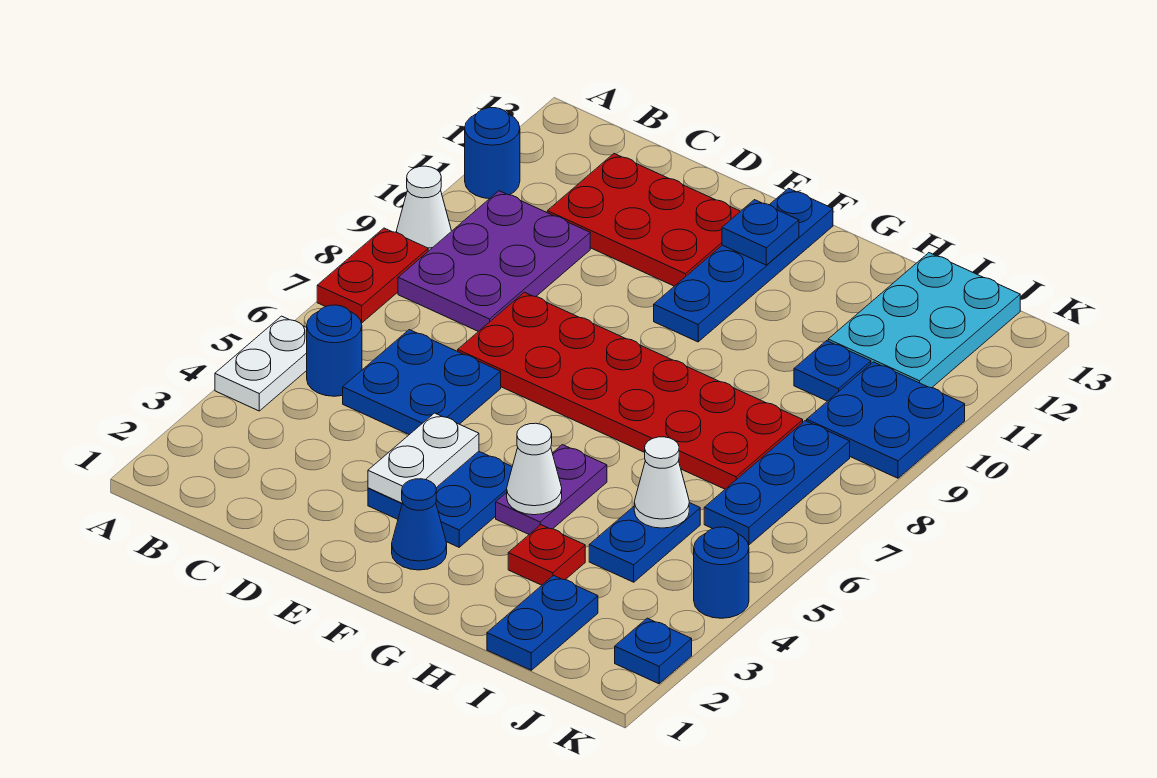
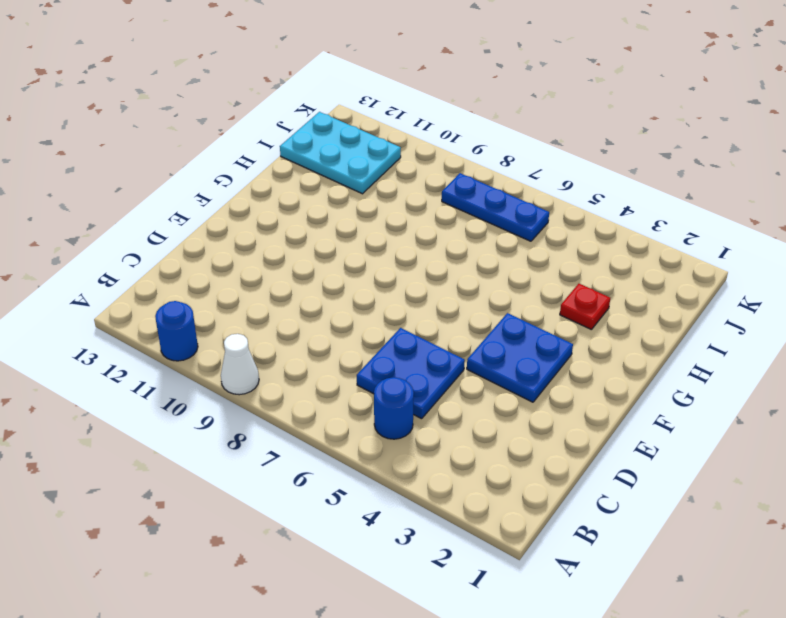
none -> white 1x2 plate [215,316,307,411]
none -> red 1x2 plate [317,228,428,323]
none -> purple 2x3 plate [398,191,590,332]

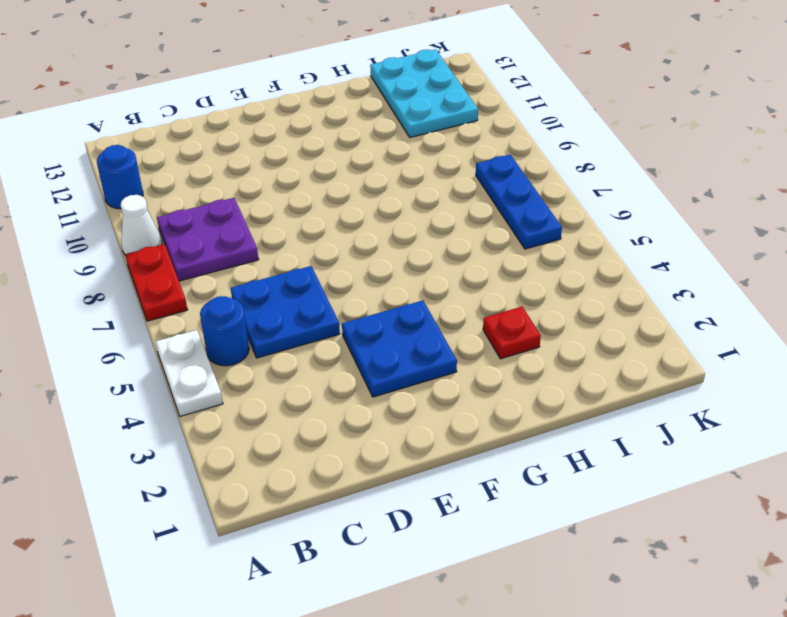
purple 2x2 plate [157,198,259,281] -> purple 2x3 plate [398,191,590,332]
none -> red 2x3 plate [547,154,740,286]
none -> red 2x6 plate [458,292,803,489]
none -> blue 1x1 cone [392,479,447,570]

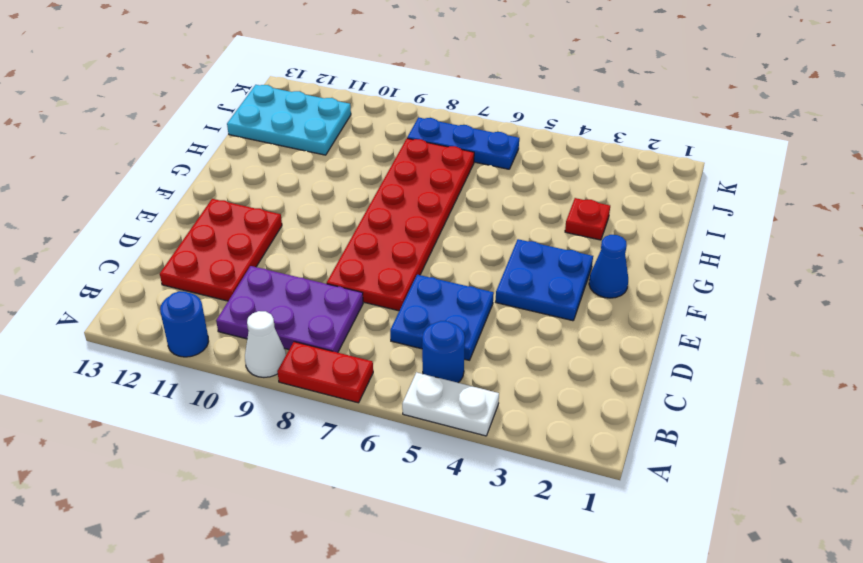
none -> blue 1x4 plate [654,188,833,342]
none -> purple 1x2 plate [496,445,607,534]
none -> blue 1x2 plate [487,575,598,670]

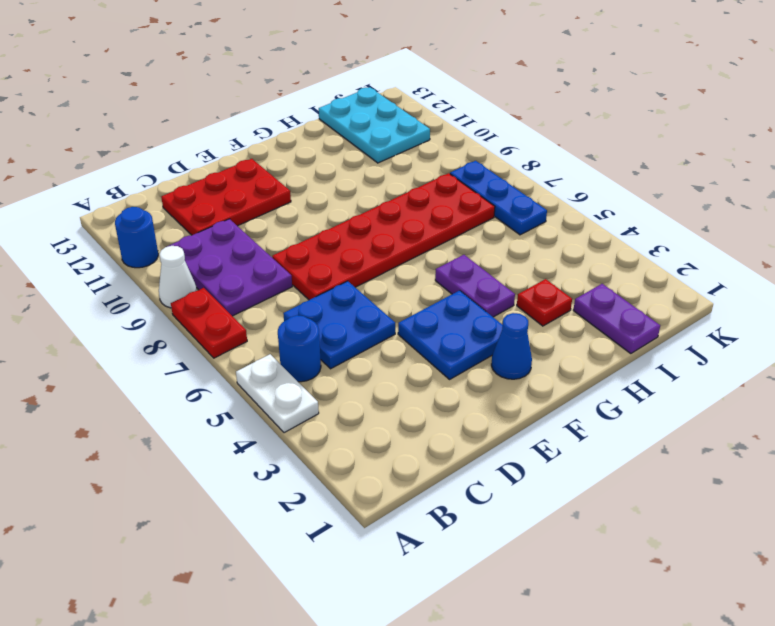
purple 1x2 plate [573,284,660,354] -> blue 1x2 plate [487,575,598,670]
none -> blue 1x4 plate [654,188,833,342]
none -> blue 1x2 plate [589,503,700,582]
none -> blue 1x1 plate [794,341,871,401]

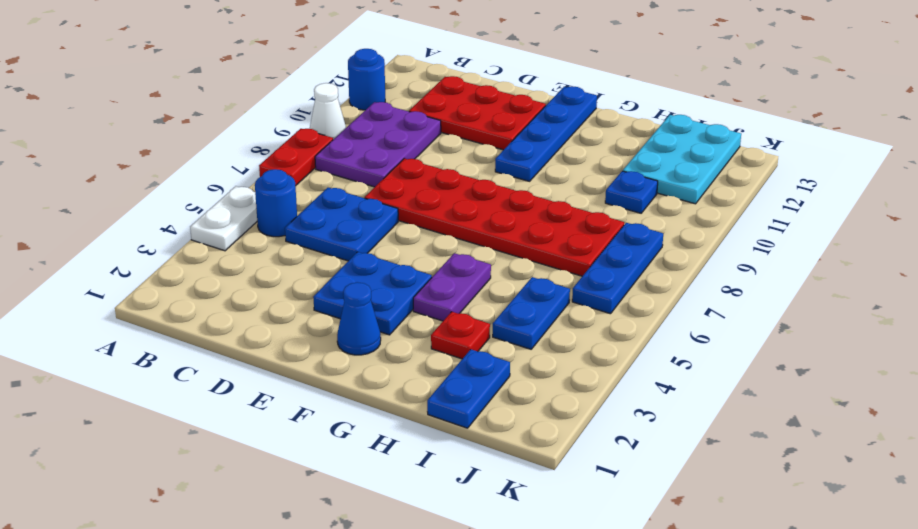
none -> blue 2x2 plate [807,362,965,478]
none -> blue 1x1 plate [615,618,692,684]
none -> blue 1x1 round brick [694,527,749,618]

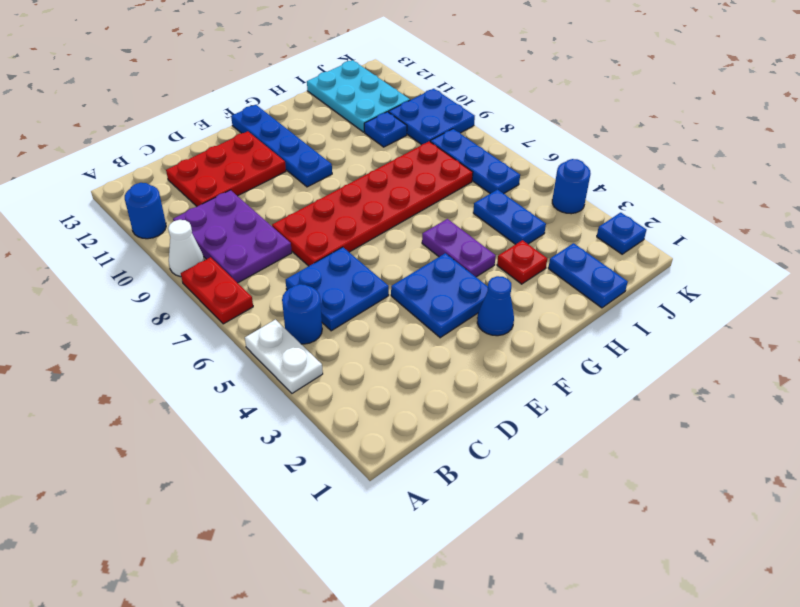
none -> white 1x2 plate [368,413,479,503]
none -> blue 1x1 plate [722,200,799,265]
none -> white 1x1 cone [507,423,562,515]

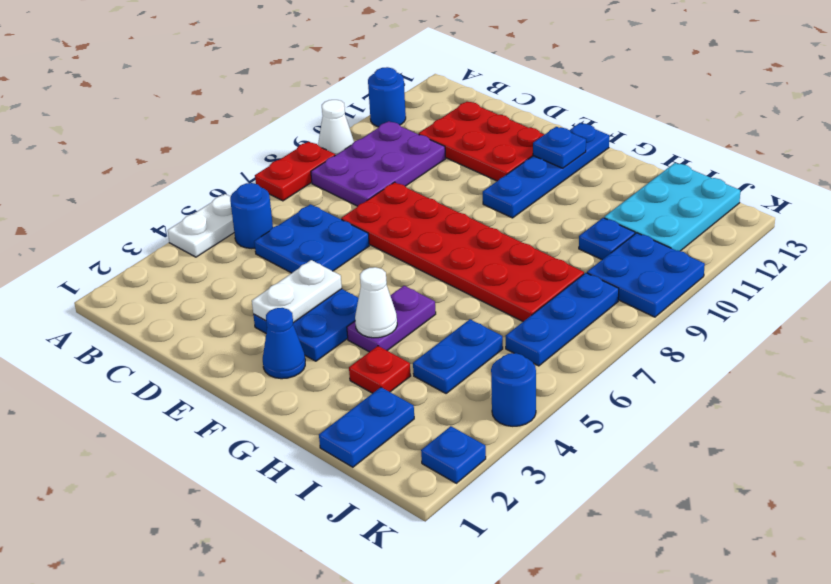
none -> white 1x1 cone [634,437,689,528]

